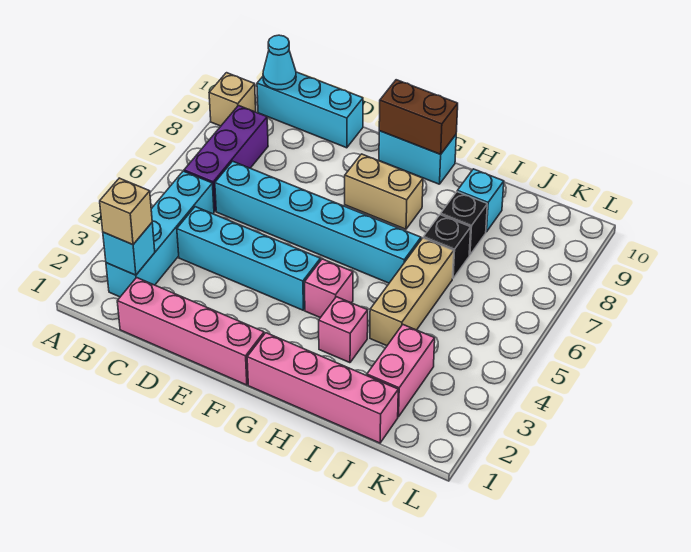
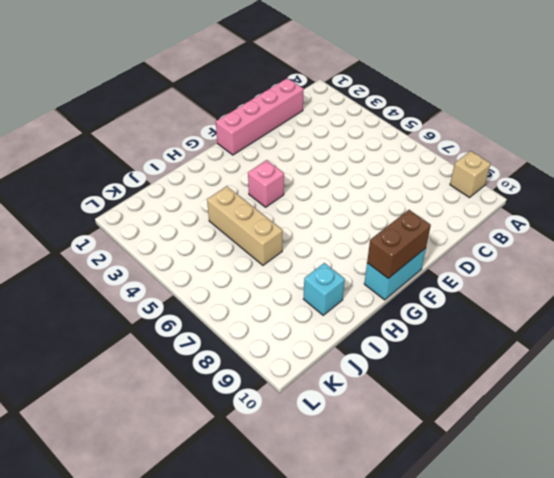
none -> cyan 1x4 brick [106,171,214,297]
none -> purple 1x3 brick [184,106,268,211]
none -> cyan 1x3 brick [257,72,363,148]

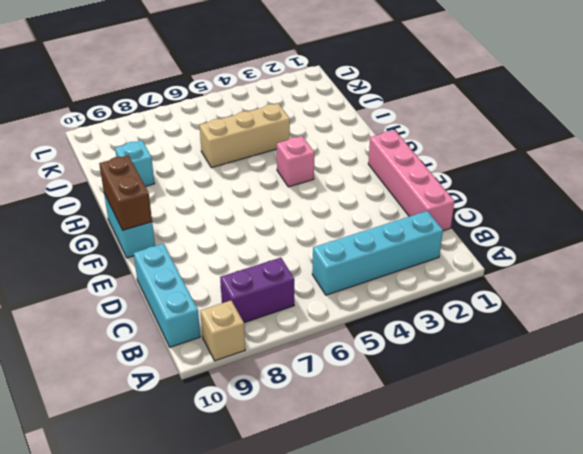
purple 1x2 brick [220,258,294,323] -> purple 1x3 brick [184,106,268,211]
none -> cyan 1x4 brick [177,207,321,310]
none -> cyan 1x6 brick [215,161,421,283]
none -> tan 1x2 brick [345,154,423,229]

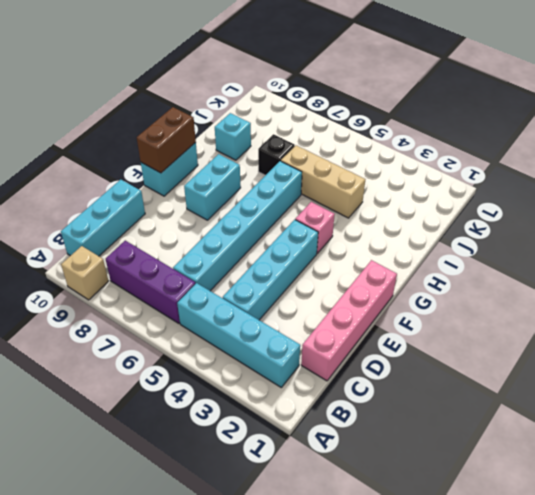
cyan 1x2 brick [184,154,241,220] -> tan 1x2 brick [345,154,423,229]
none -> pink 1x4 brick [247,333,398,443]
none -> pink 1x1 brick [319,297,368,363]
none -> black 1x1 brick [441,192,487,255]

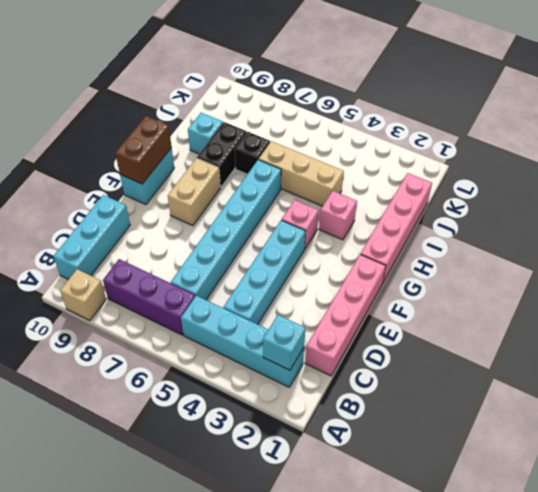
black 1x2 brick [197,122,246,187] -> black 1x1 brick [441,192,487,255]
none -> pink 1x2 brick [367,325,435,417]
none -> cyan 1x1 cone [263,35,296,90]
none -> tan 1x1 brick [100,178,152,245]

